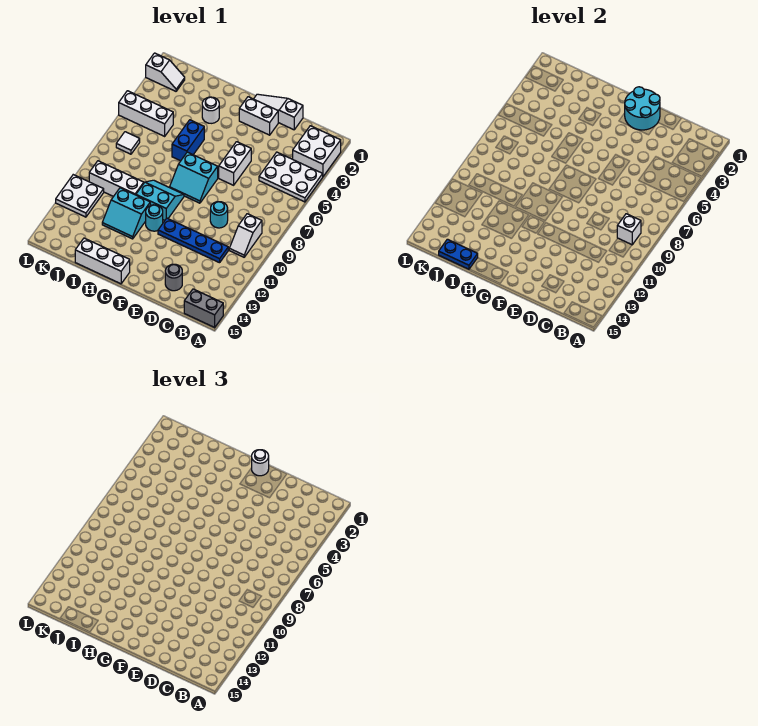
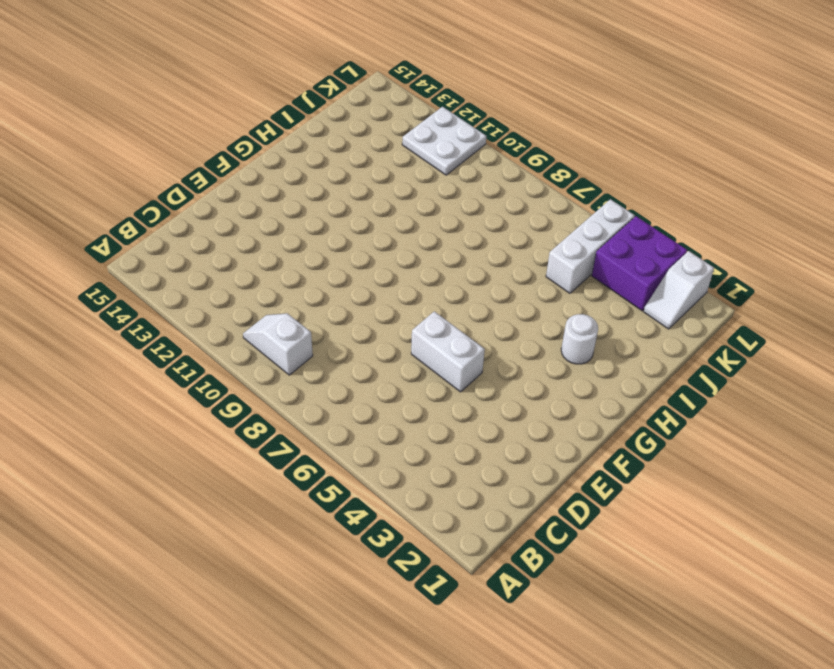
purple 2x2 brick [592,216,687,311] -> none
none -> white 2x2 brick [293,126,341,176]
none -> white 2x3 plate [259,152,323,202]
none -> grey 1x2 brick [184,289,223,328]

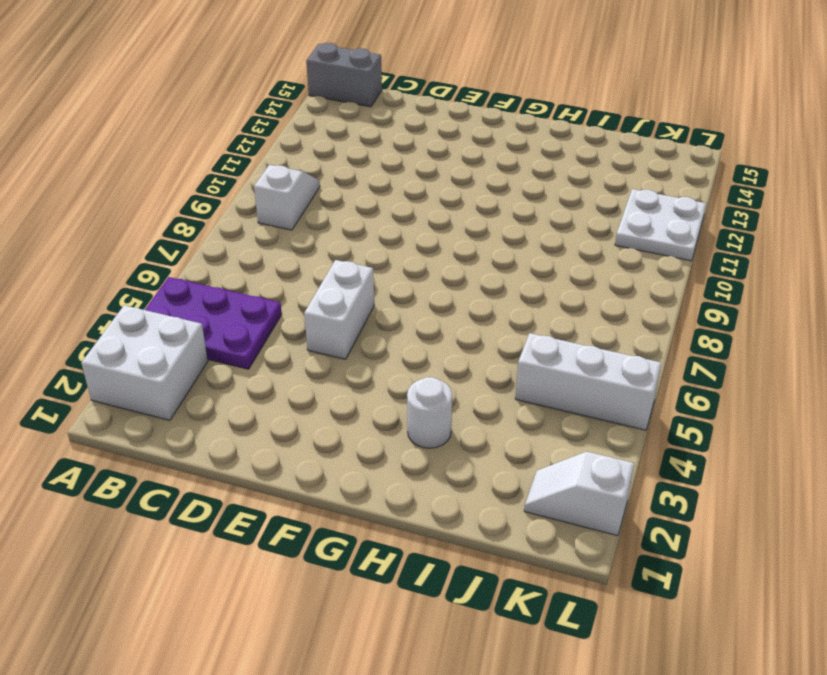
purple 2x3 plate [145,277,282,369] -> white 2x3 plate [259,152,323,202]
none -> blue 1x4 plate [158,218,228,263]
none -> white 1x3 slope [254,94,303,130]
none -> cyan 1x1 round brick [210,202,228,228]

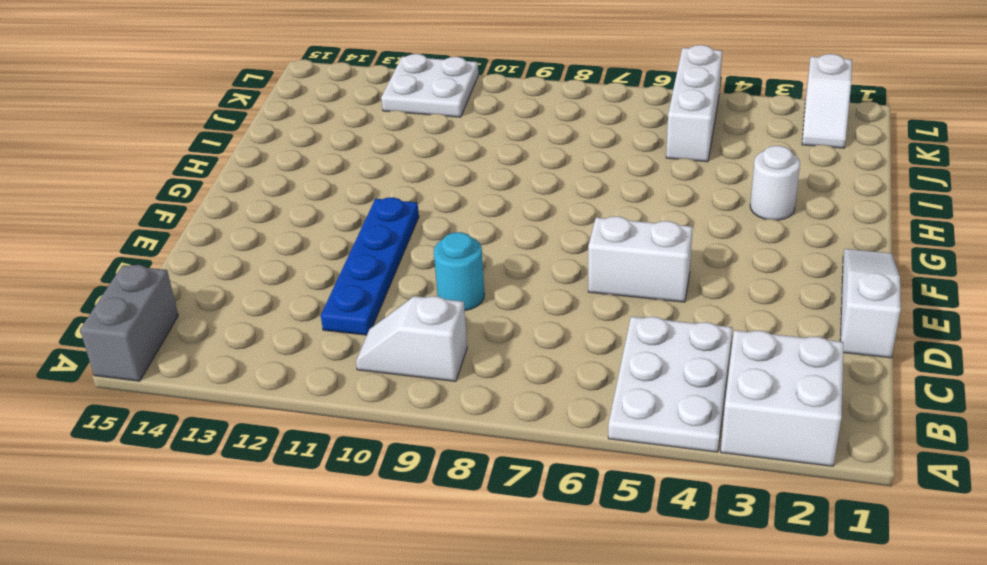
none -> grey 1x1 round brick [165,264,182,291]
none -> white 1x2 brick [239,97,278,135]
none -> cyan 2x2 slope [170,152,218,203]

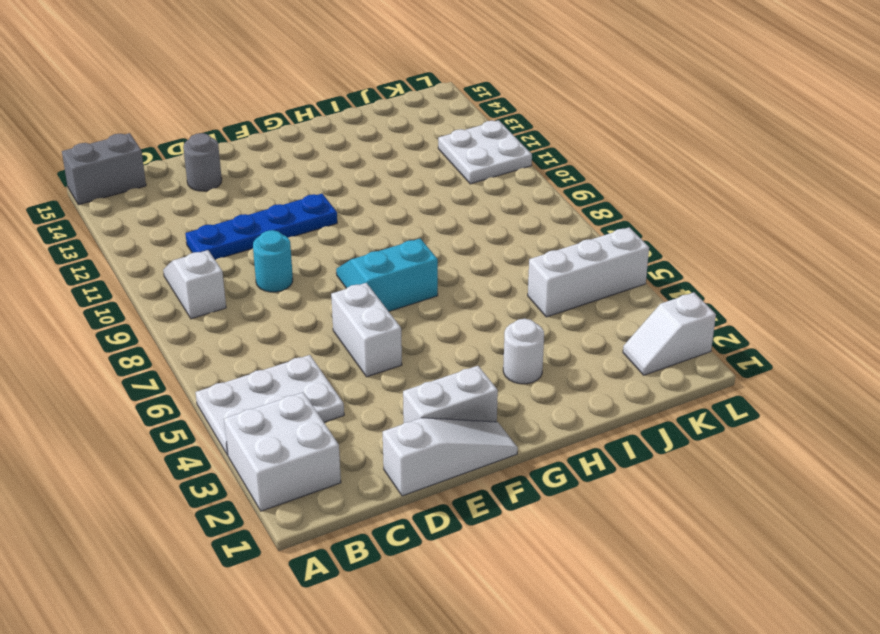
none -> cyan 2x2 slope [136,180,184,220]
none -> cyan 1x1 round brick [146,205,163,231]
none -> white 1x3 brick [75,238,130,284]

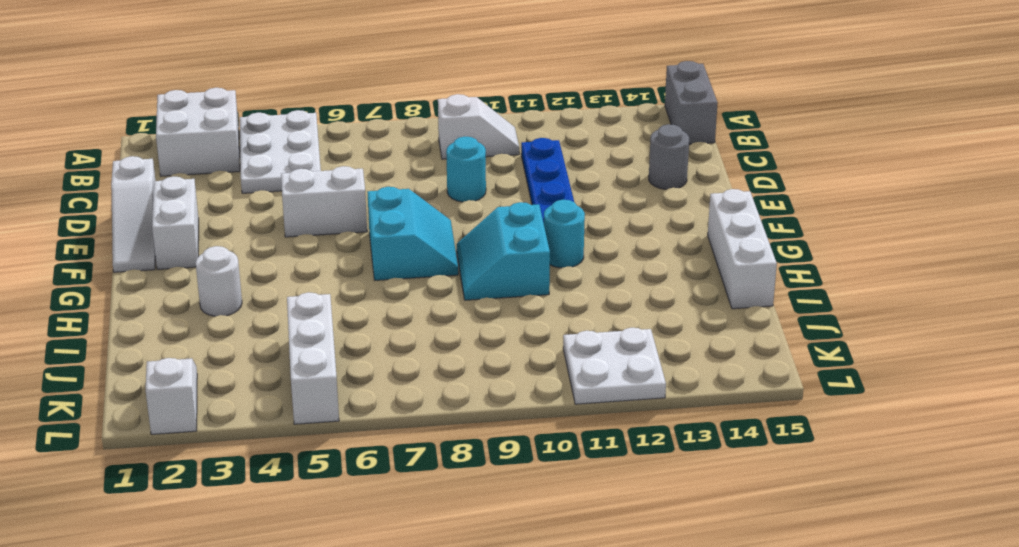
none -> blue 1x2 brick [172,120,204,161]
none -> cyan 2x2 slope [102,188,150,239]
none -> white 1x3 brick [89,161,144,197]

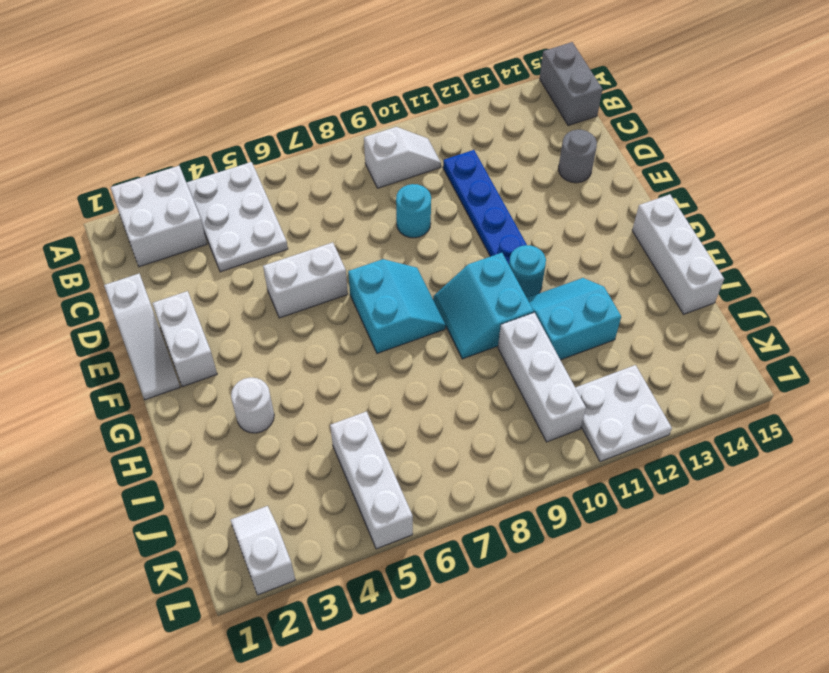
cyan 2x2 slope [527,278,621,360] -> cyan 2x2 slope turned to [102,188,150,239]
none -> blue 1x2 brick [172,120,204,161]
none -> white 1x1 tile [116,132,140,154]
none -> white 1x1 brick [617,214,641,245]

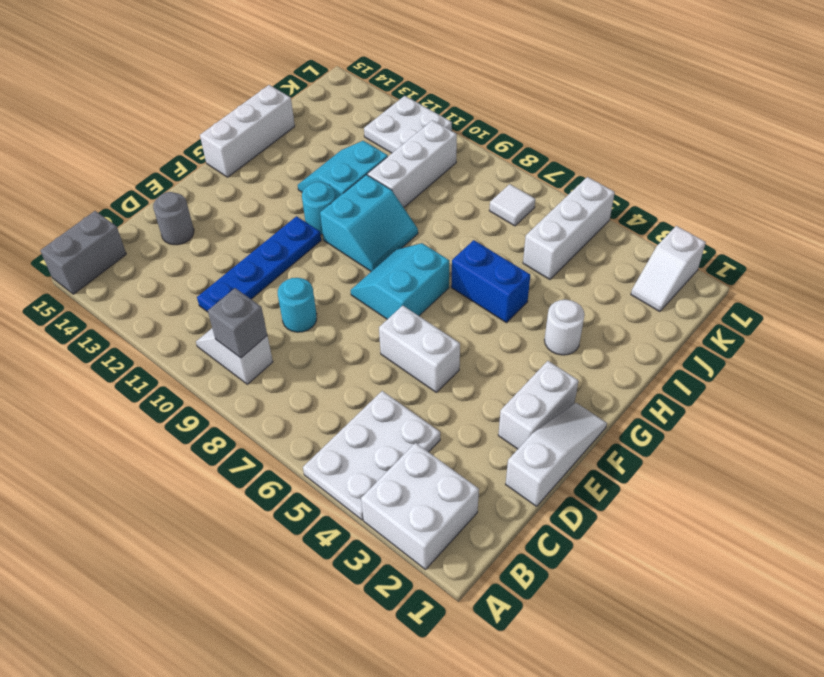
grey 1x1 brick [208,288,267,358] -> white 1x1 brick [617,214,641,245]
none -> cyan 2x2 round brick [625,87,660,130]
none -> blue 1x2 plate [439,239,478,269]
none -> white 1x1 round brick [252,450,269,476]

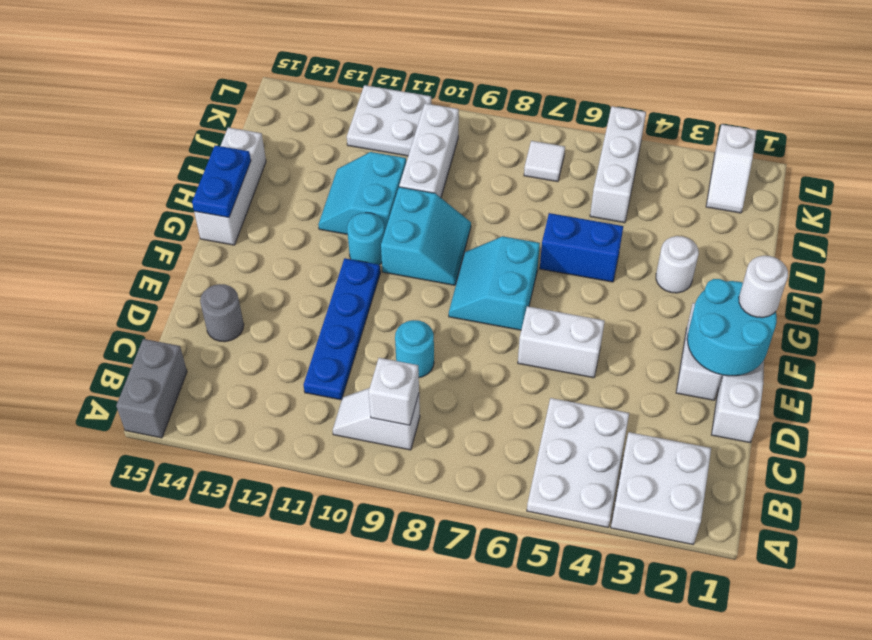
blue 1x2 plate [192,145,251,217] -> blue 1x2 plate moved to [439,239,478,269]

